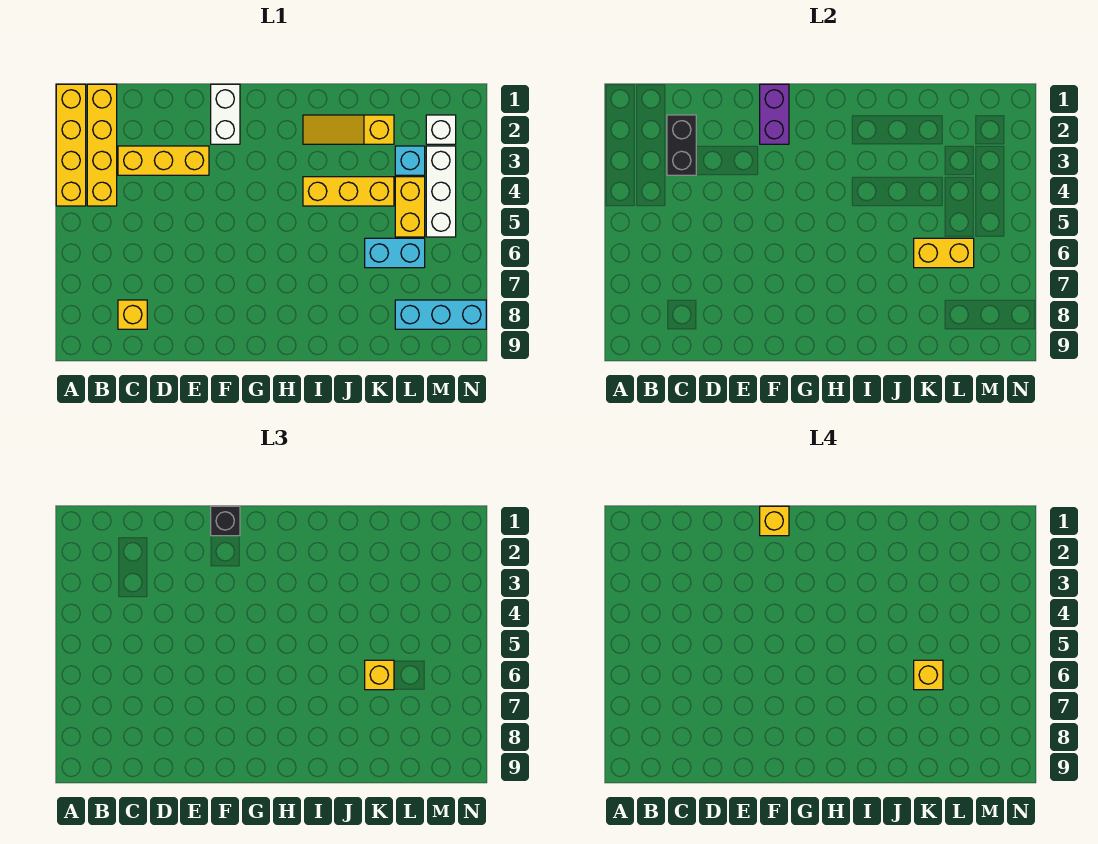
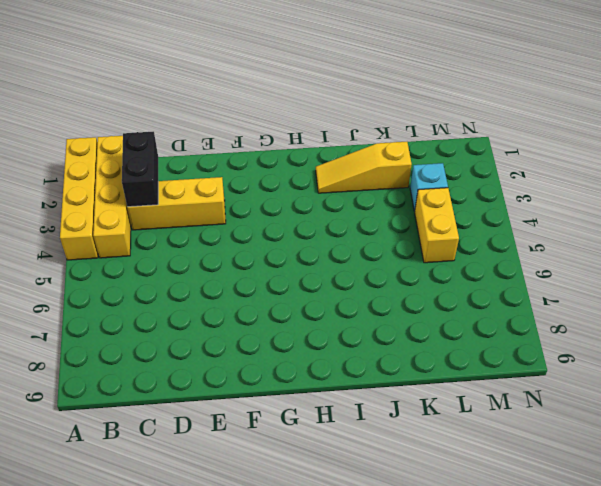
none -> yellow 1x1 brick [118,300,147,329]
none -> white 1x2 brick [211,84,240,144]
none -> yellow 1x3 brick [303,177,394,206]

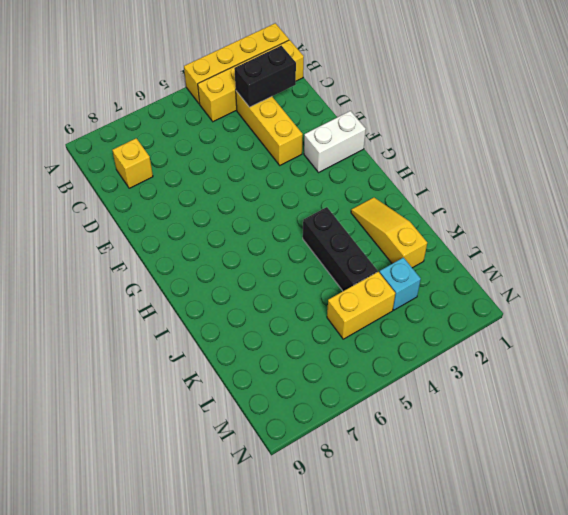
black 1x3 brick [303,207,377,291] -> yellow 1x3 brick [303,177,394,206]
none -> cyan 1x2 brick [365,238,425,268]
none -> cyan 1x3 brick [395,300,486,329]
none -> white 1x1 brick [426,115,456,144]

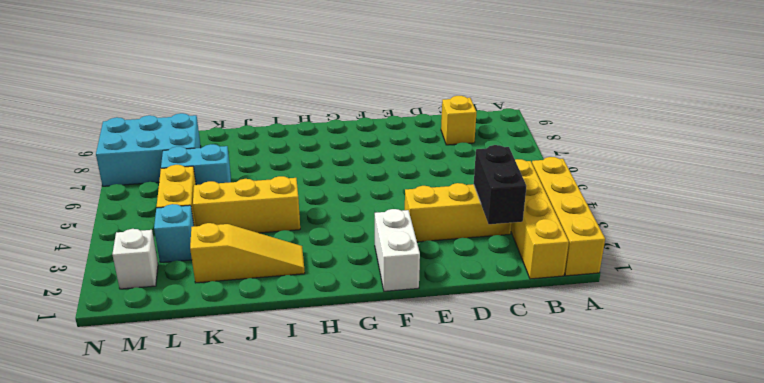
cyan 2x3 brick [96,113,201,186] -> cyan 1x3 brick [395,300,486,329]
none -> white 1x3 brick [426,146,456,237]
none -> purple 1x2 brick [760,84,789,144]
none -> yellow 1x2 brick [914,238,974,268]

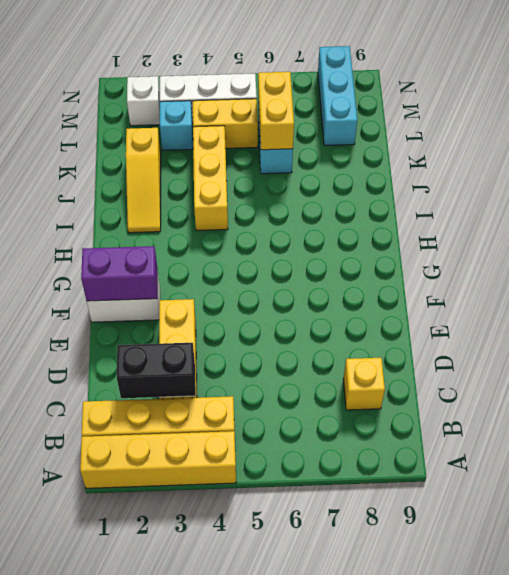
none -> black 1x1 brick [211,506,240,536]
none -> yellow 1x1 brick [365,660,394,690]
none -> yellow 1x1 brick [760,506,789,536]

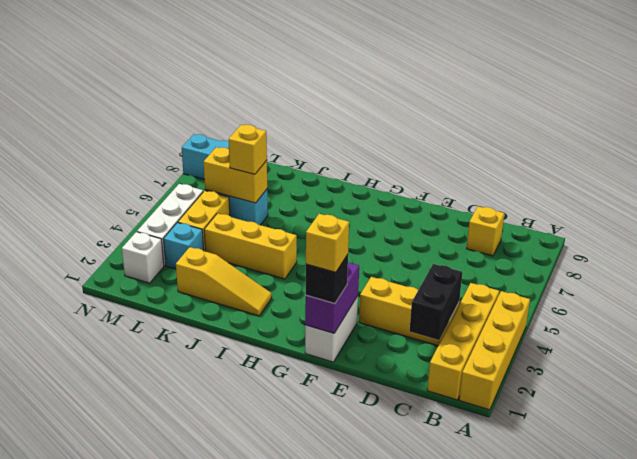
none -> yellow 1x1 brick [914,660,943,690]

